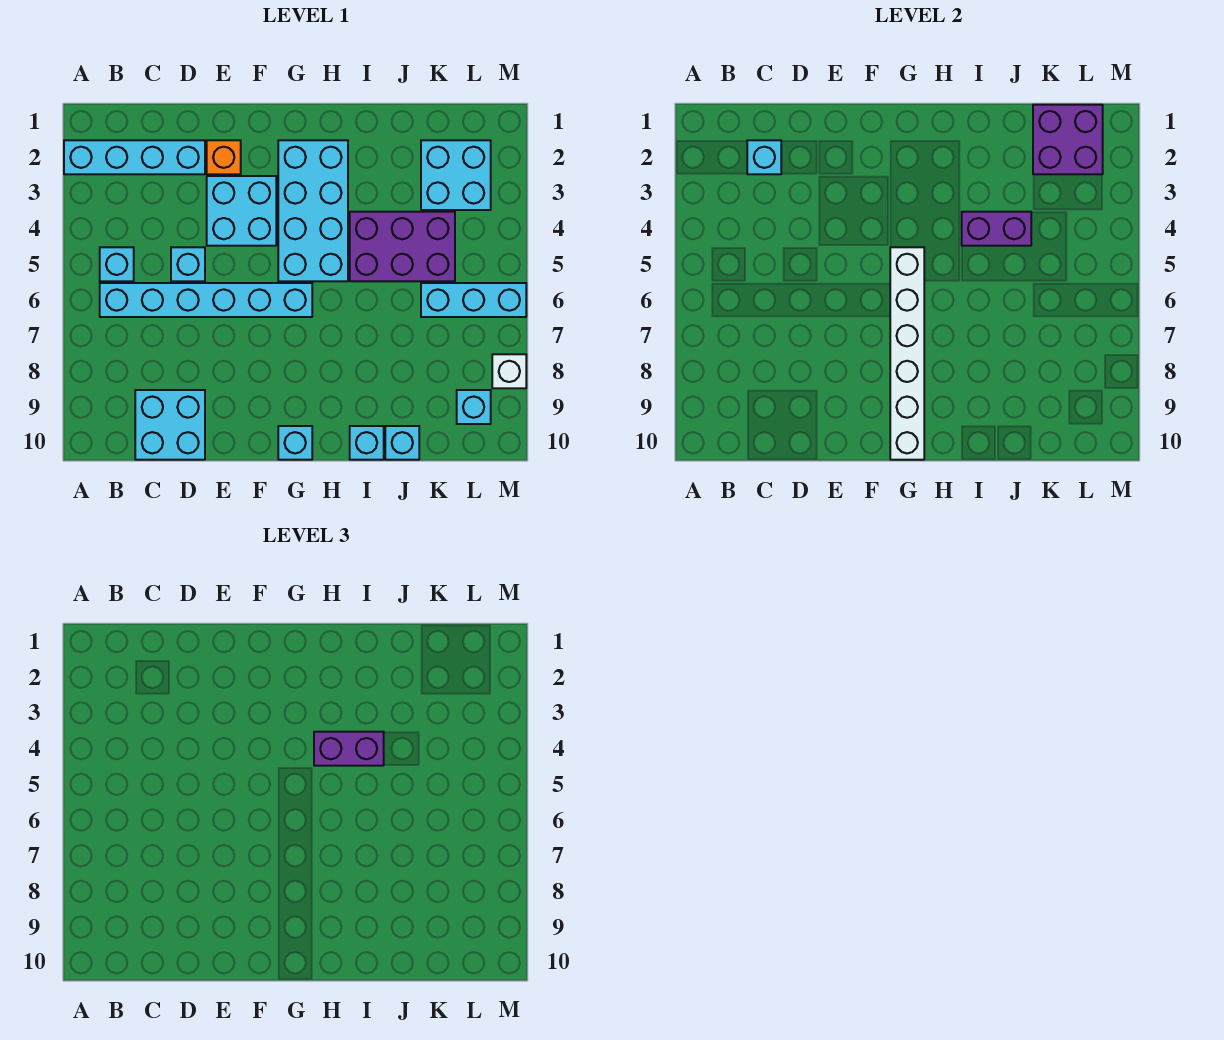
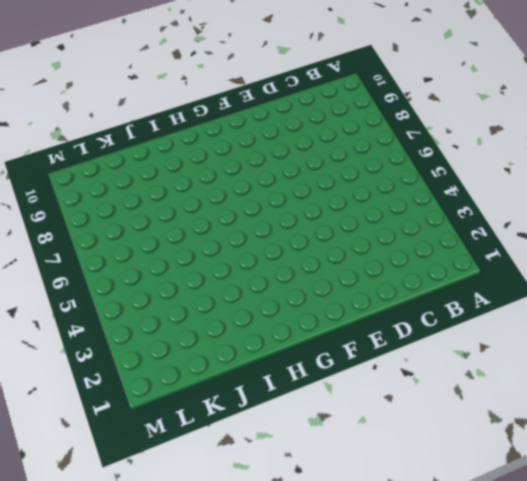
none -> cyan 1x4 brick [64,140,205,174]
none -> cyan 1x1 brick [100,247,134,281]
none -> cyan 1x6 brick [100,283,312,317]

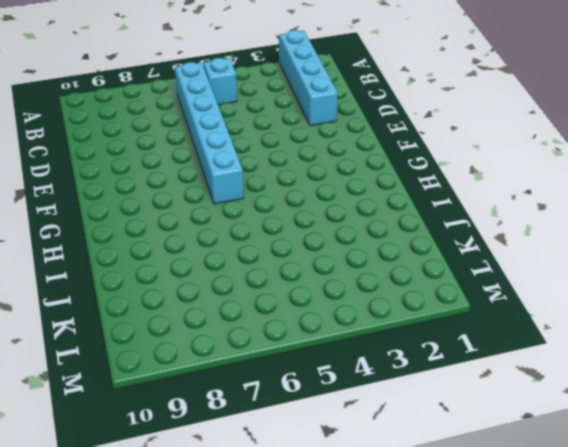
none -> cyan 2x2 brick [135,390,205,460]
none -> cyan 1x1 brick [171,247,205,281]
none -> orange 1x1 brick [207,140,241,174]

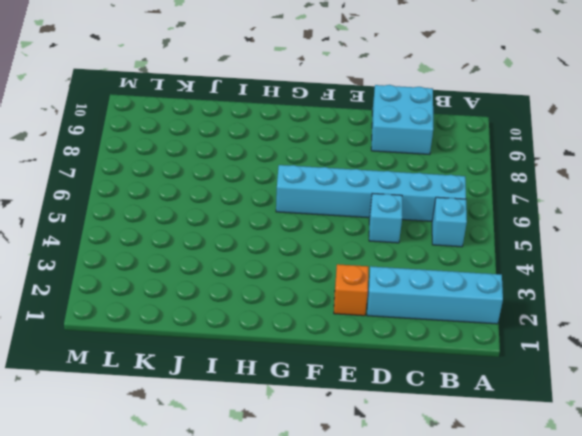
none -> cyan 2x2 brick [207,176,276,246]
none -> cyan 2x4 brick [278,140,348,281]
none -> cyan 1x1 brick [278,426,312,460]

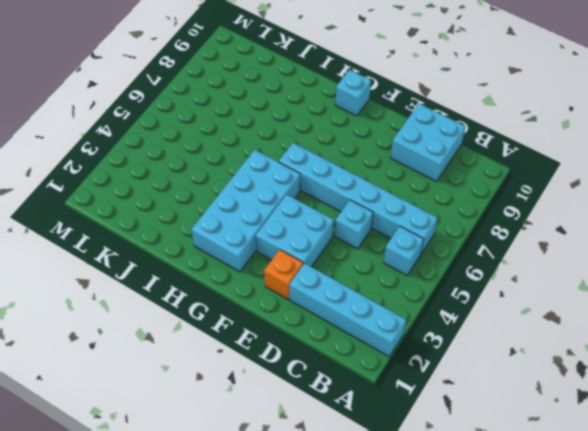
none -> purple 2x3 brick [350,212,455,281]
none -> cyan 1x1 brick [350,426,384,460]
none -> cyan 1x1 brick [385,426,419,460]

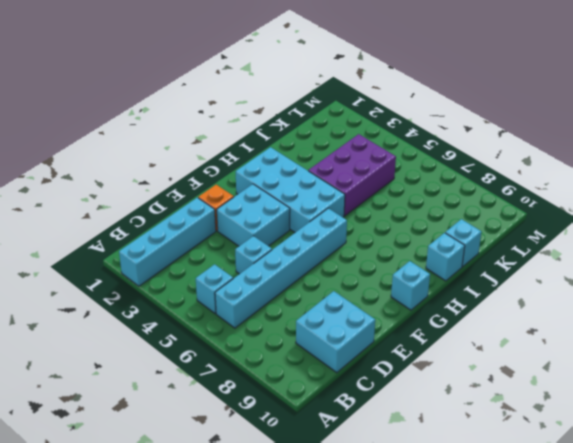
none -> cyan 2x2 brick [421,140,491,210]
none -> cyan 1x3 brick [421,283,526,317]
none -> cyan 1x1 brick [457,390,491,424]

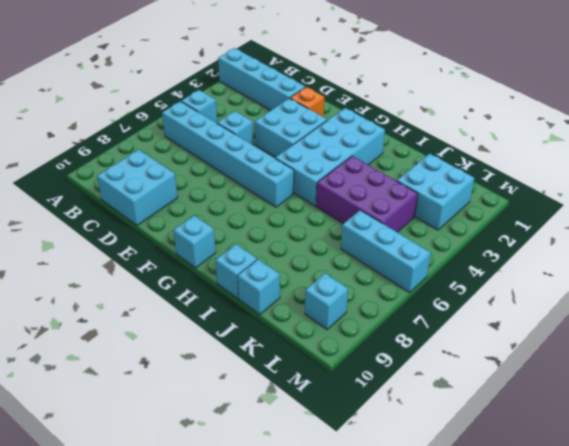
none -> white 1x1 brick [492,354,526,388]
none -> cyan 1x1 brick [747,140,781,174]
none -> white 1x6 brick [890,247,924,460]

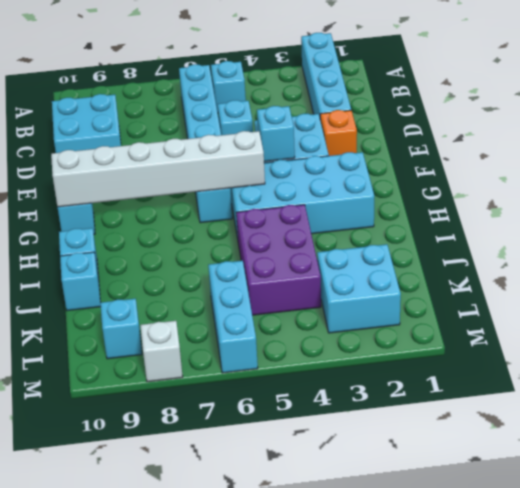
cyan 1x1 brick [257,106,295,162] -> cyan 1x1 brick moved to [747,140,781,174]
none -> purple 1x2 brick [962,212,1031,246]
none -> purple 2x2 brick [1033,105,1103,174]
none -> purple 1x2 brick [314,732,384,766]

